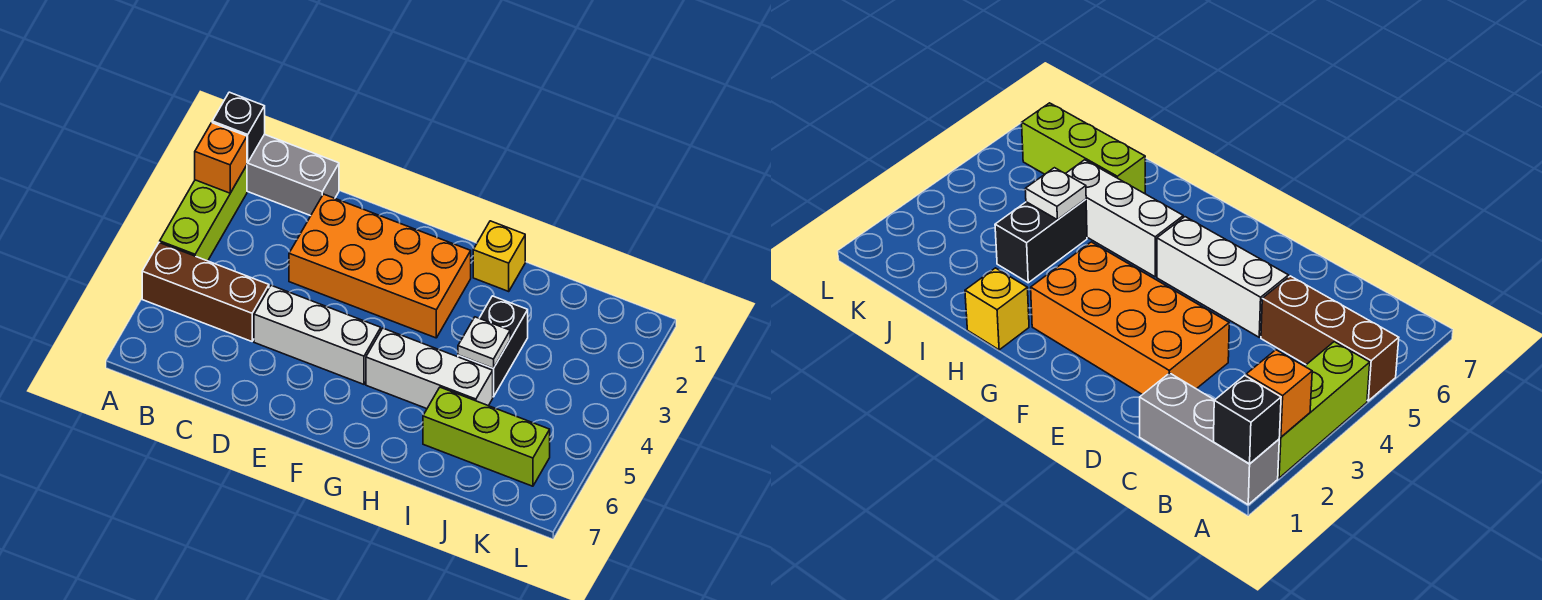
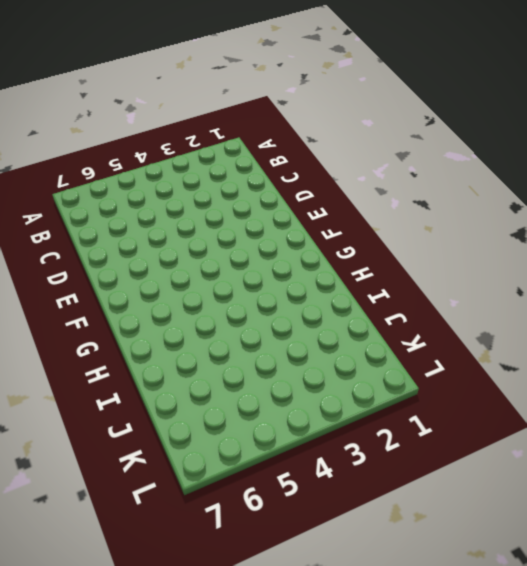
none -> grey 1x3 brick [247,134,339,216]
none -> lime 1x3 brick [160,165,247,261]
none -> brown 1x3 brick [142,242,269,341]

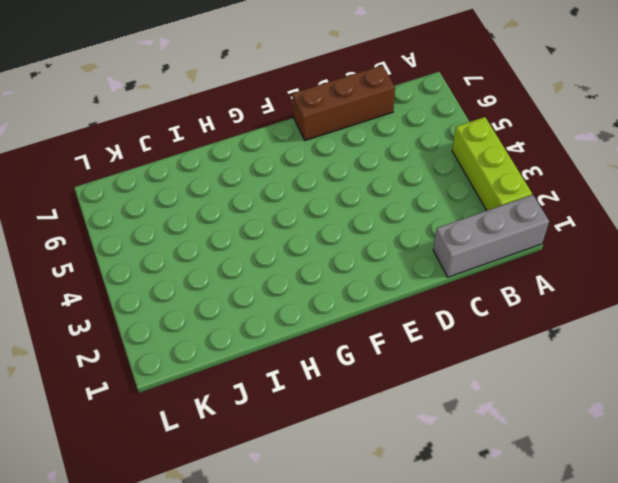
brown 1x3 brick [292,65,395,141] -> brown 1x3 brick moved to [142,242,269,341]
none -> orange 2x4 brick [289,194,471,338]
none -> white 1x3 brick [254,285,381,384]
none -> white 1x3 brick [366,328,493,409]

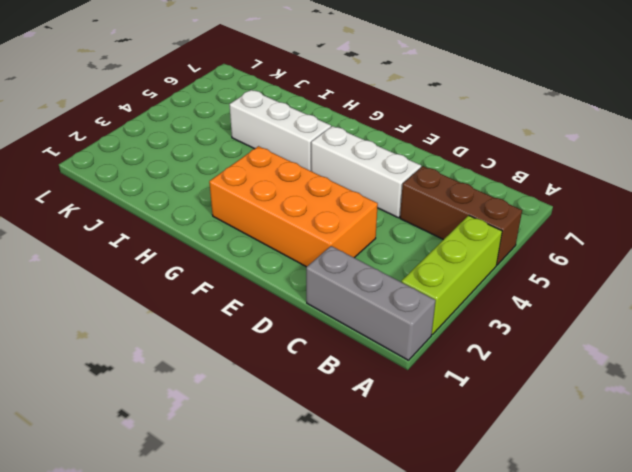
none -> yellow 1x1 brick [473,221,525,291]
none -> black 1x2 brick [458,296,528,397]
none -> lime 1x3 brick [423,387,550,486]

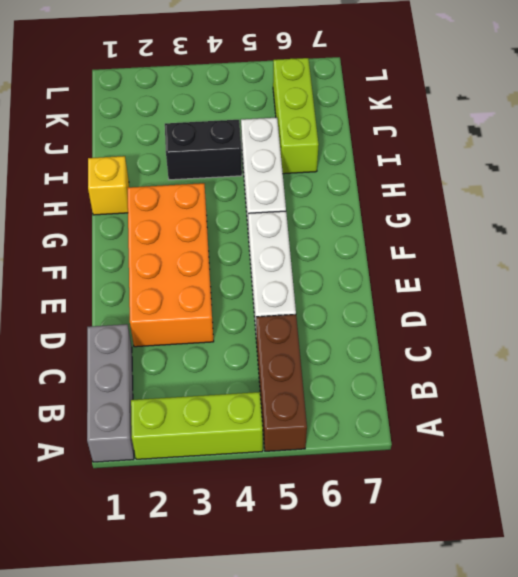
none -> black 1x1 brick [212,92,265,163]
none -> orange 1x1 brick [195,123,247,193]
none -> white 1x1 plate [458,317,510,369]

